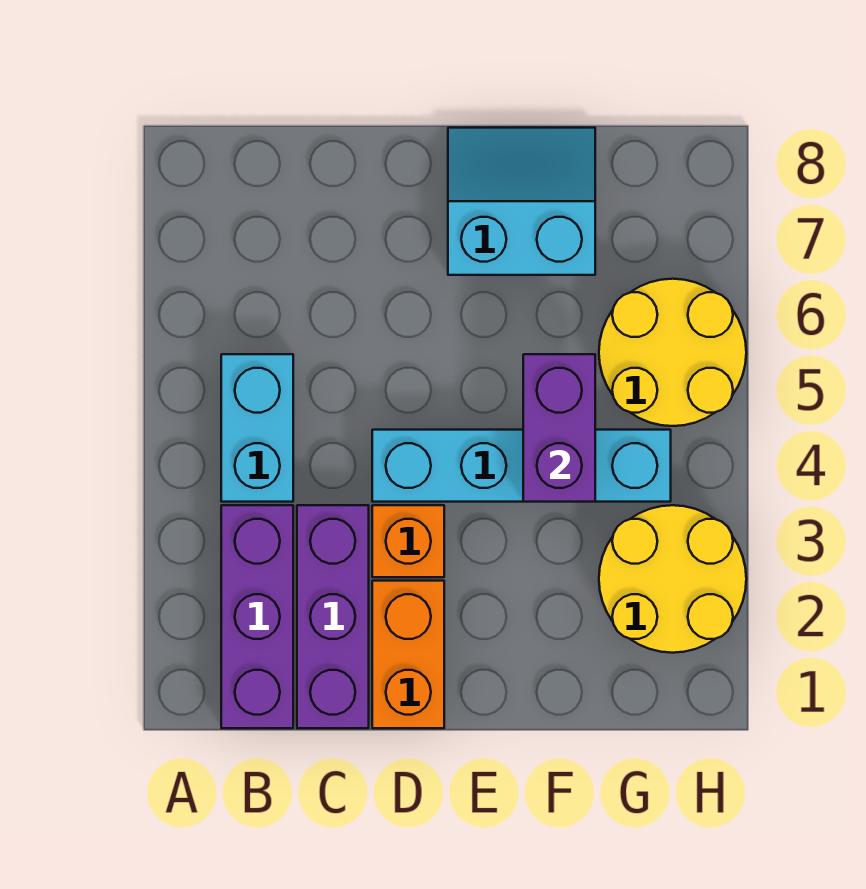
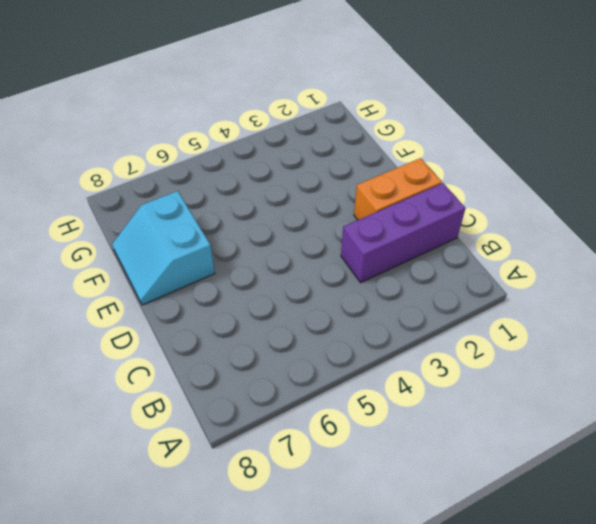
none -> purple 1x3 brick [221,505,293,728]
none -> cyan 1x2 brick [221,354,293,502]

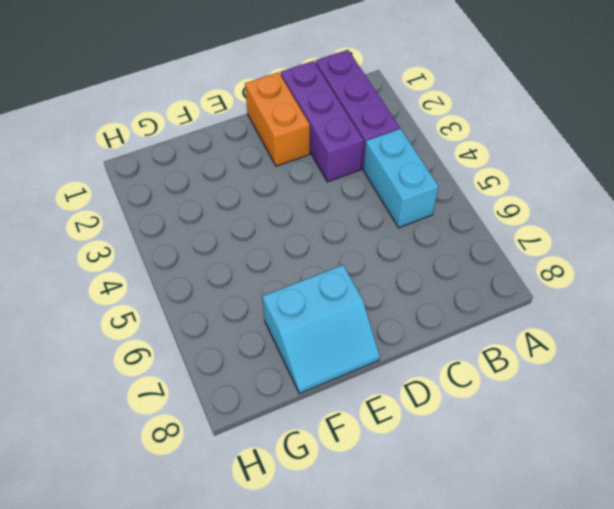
none -> orange 1x1 brick [372,505,444,577]
none -> cyan 1x4 brick [372,430,671,502]

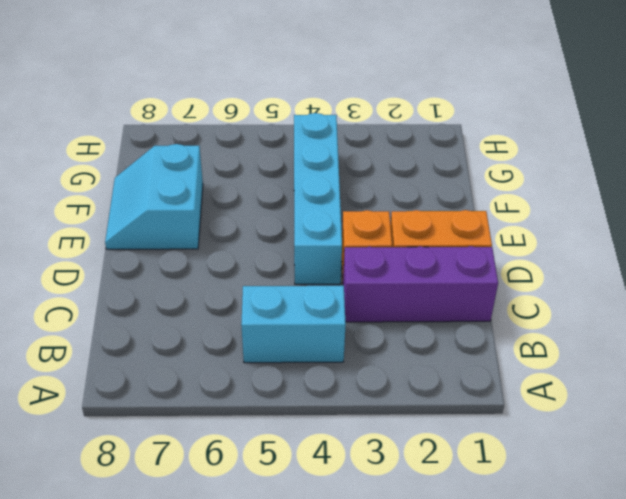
none -> purple 1x3 brick [221,505,293,728]
none -> yellow 2x2 round brick [599,505,746,653]

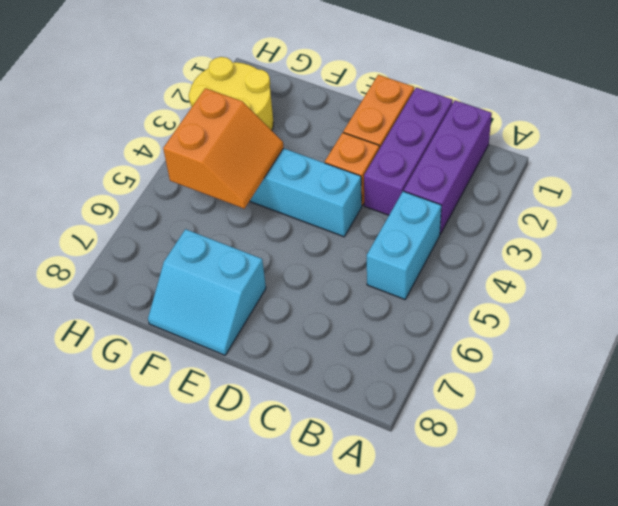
orange 2x2 slope [163,88,284,209] -> purple 1x2 brick [523,354,595,502]
none -> yellow 2x2 round brick [599,279,746,426]

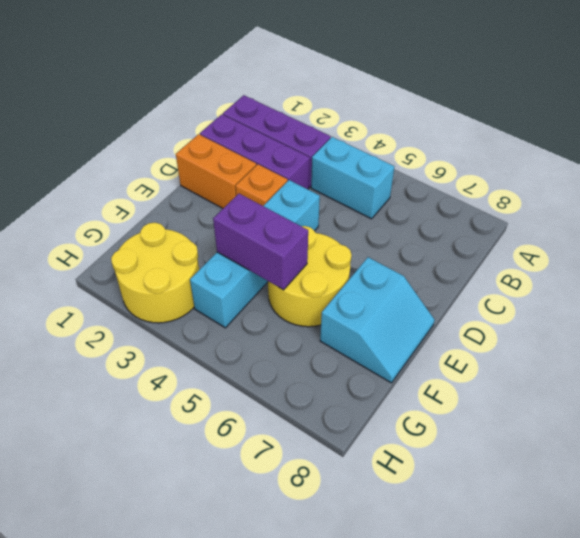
yellow 2x2 round brick [268,226,352,327] -> yellow 2x2 round brick moved to [599,279,746,426]

